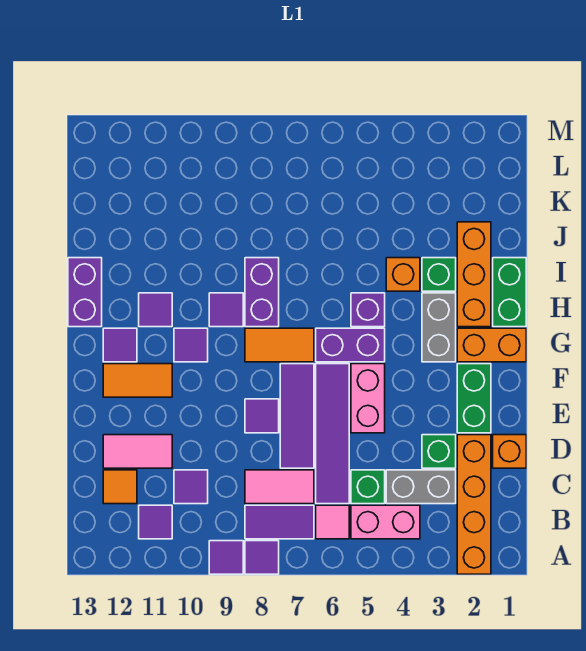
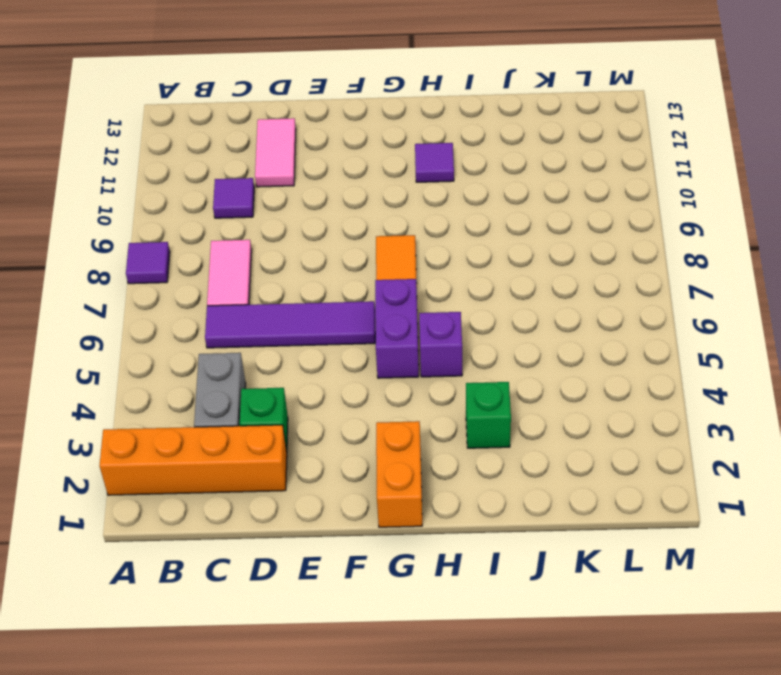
none -> purple 1x1 tile [209,541,243,574]
none -> pink 1x2 brick [351,505,420,539]
none -> pink 1x1 tile [316,505,349,539]
none -> purple 1x2 tile [245,505,314,539]

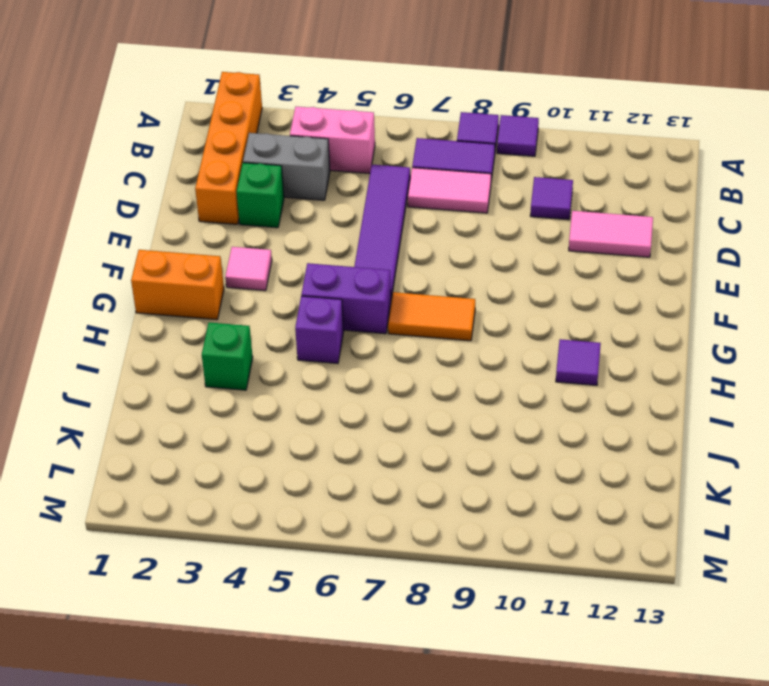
pink 1x1 tile [225,247,272,291] -> pink 1x1 tile moved to [316,505,349,539]
none -> purple 1x1 tile [139,505,172,539]
none -> green 1x1 brick [351,470,385,504]
none -> orange 1x1 tile [103,470,137,504]
none -> orange 1x1 brick [493,435,526,468]

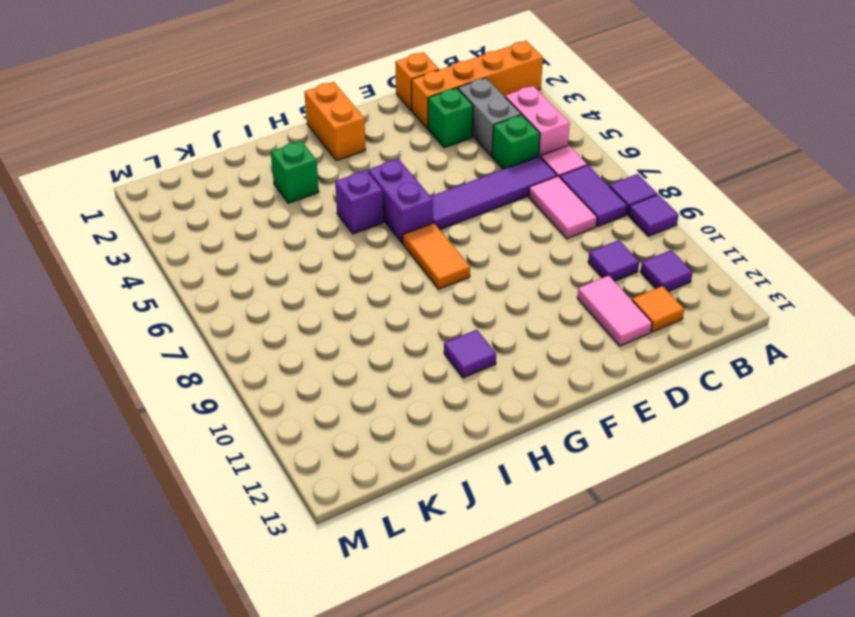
none -> purple 1x3 tile [280,364,314,468]
none -> green 1x2 brick [457,364,491,433]
none -> pink 1x2 brick [351,364,385,433]
none -> purple 1x1 tile [245,399,279,433]

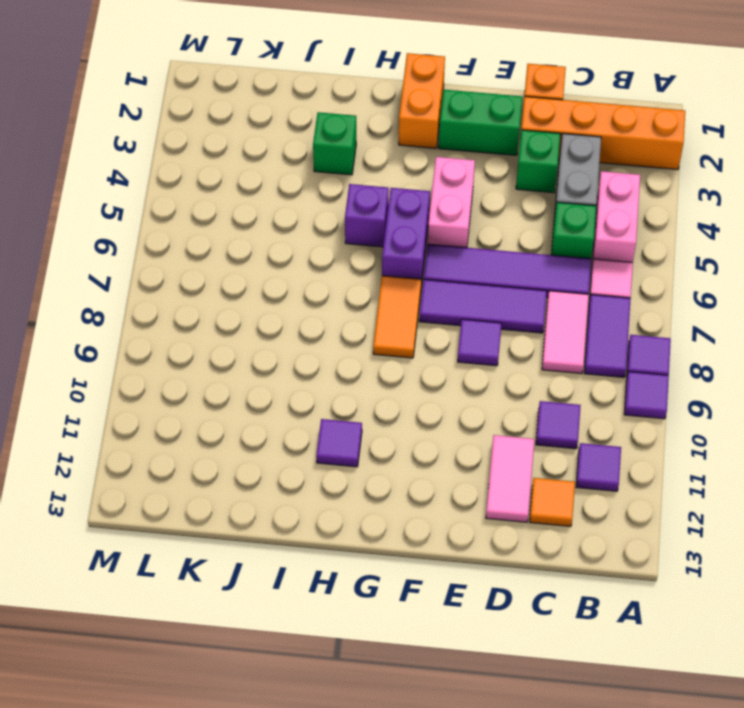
pink 1x2 brick [428,157,475,248] -> pink 1x2 brick turned to [351,364,385,433]
none -> orange 1x2 tile [103,364,172,397]
none -> grey 1x2 brick [422,293,456,362]
none -> purple 1x1 tile [174,328,208,362]
none -> purple 1x1 tile [103,328,137,362]

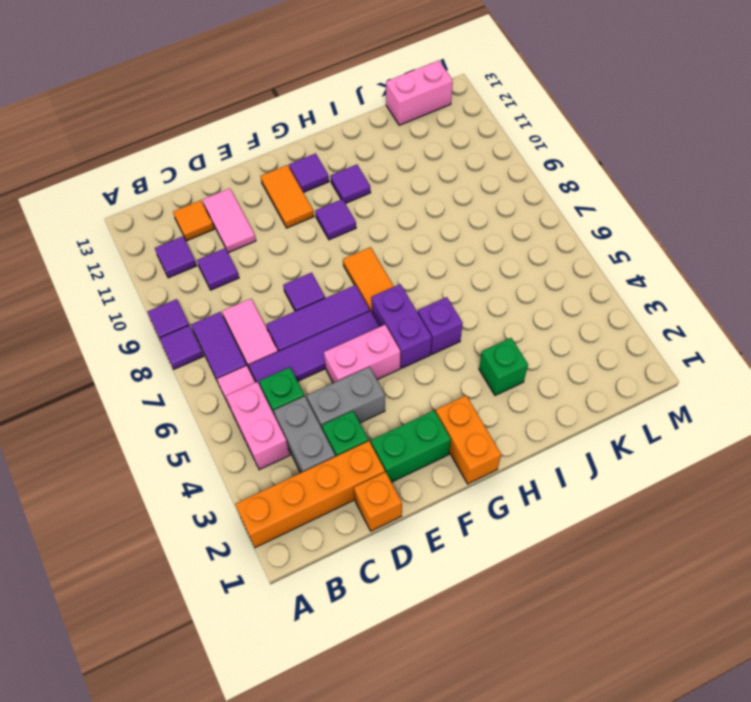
grey 1x2 brick [307,367,385,430] -> grey 1x2 brick moved to [422,293,456,362]
pink 1x2 brick [386,60,453,125] -> none
none -> green 1x2 brick [493,258,526,327]
none -> orange 1x3 brick [457,222,491,327]
none -> purple 1x2 brick [245,258,279,327]
none -> purple 1x1 tile [209,293,243,327]

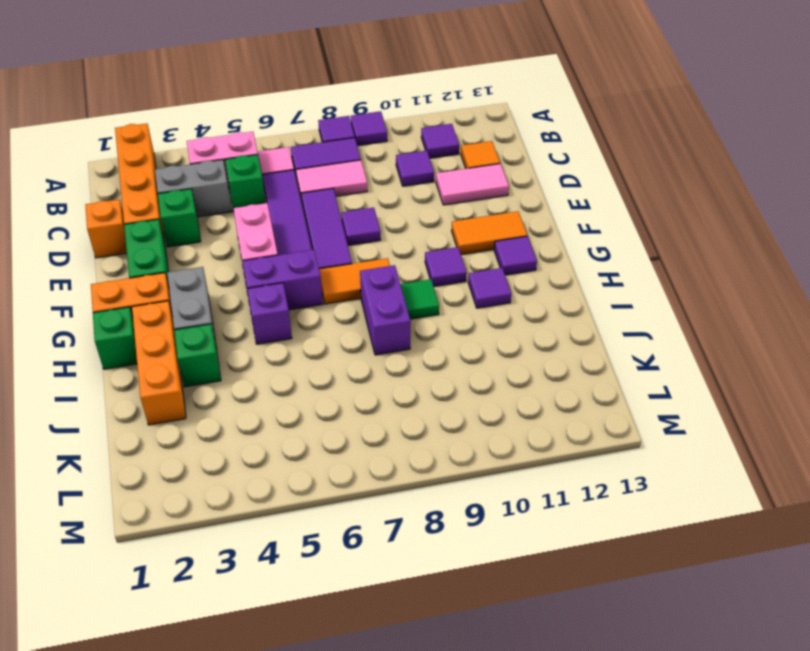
green 1x1 brick [93,307,137,369] -> green 1x2 brick [493,258,526,327]
green 1x1 tile [400,279,439,319] -> purple 1x1 tile [209,293,243,327]
none -> purple 1x2 brick [68,258,102,327]
none -> orange 1x1 brick [386,258,420,291]

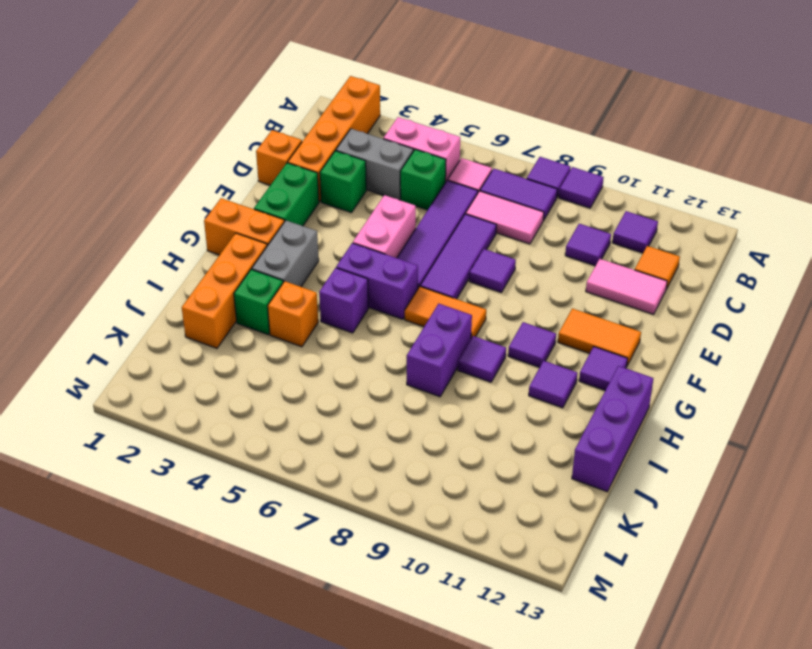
purple 1x3 brick [572,366,653,492] -> purple 1x2 brick [68,258,102,327]
none -> green 1x2 brick [493,258,526,327]

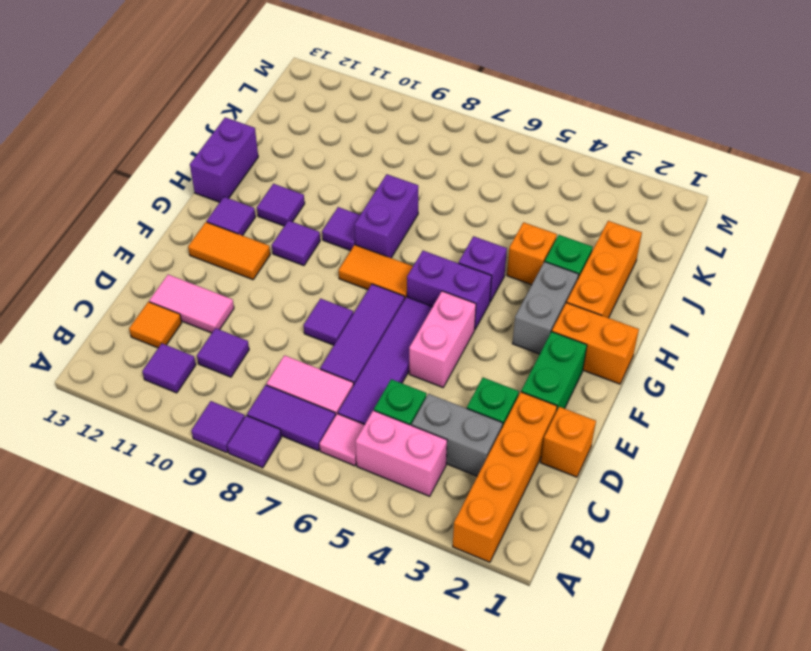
none -> green 1x2 brick [493,258,526,327]

